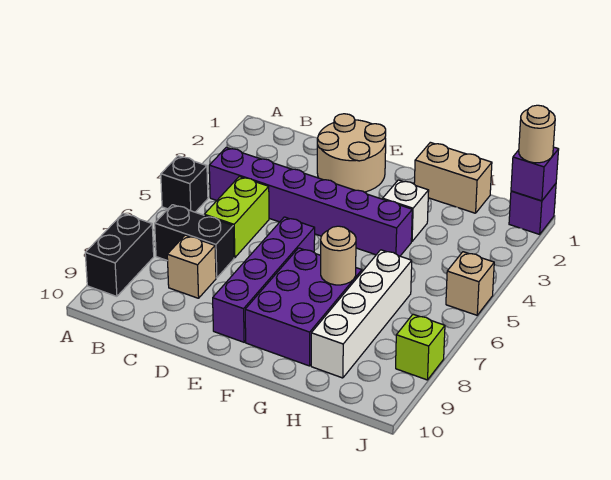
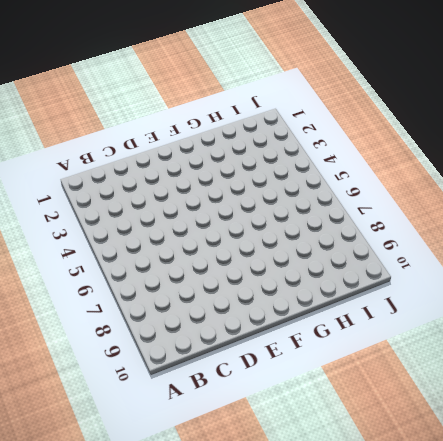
none -> black 1x1 brick [161,156,208,212]
none -> black 1x2 brick [85,214,154,296]
none -> purple 1x6 brick [209,148,412,256]

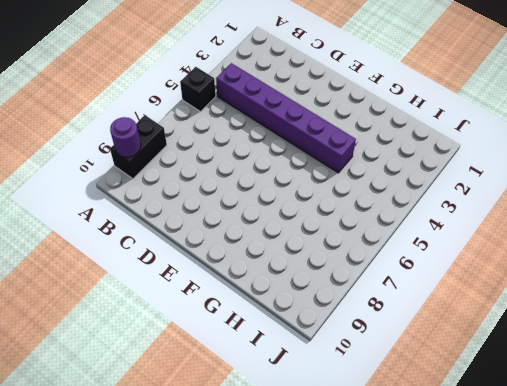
purple 1x1 round brick [110,117,141,157] -> none
none -> black 1x2 brick [155,205,234,278]
none -> lime 1x2 brick [204,177,269,258]
none -> tan 1x1 brick [167,235,216,298]

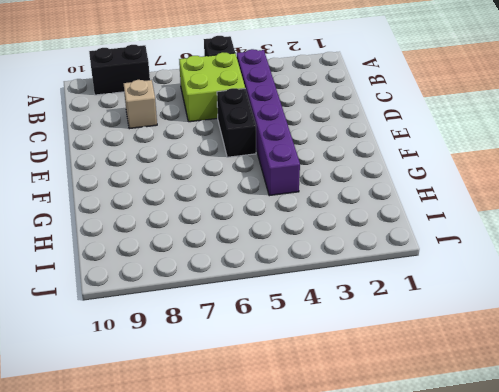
lime 2x2 brick [179,52,245,122] -> lime 1x2 brick [204,177,269,258]
black 1x2 brick [217,88,256,157] -> black 1x2 brick moved to [155,205,234,278]
none -> tan 2x2 round brick [317,114,386,192]
none -> purple 1x4 brick [213,217,315,342]
none -> purple 2x3 brick [245,248,362,366]

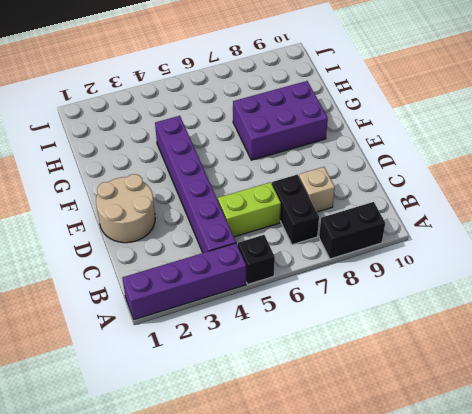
purple 1x4 brick [122,243,246,320] -> purple 1x4 brick moved to [213,217,315,342]
none -> tan 1x2 brick [414,142,492,213]
none -> white 1x1 brick [383,180,429,241]
none -> white 1x4 brick [311,250,412,378]

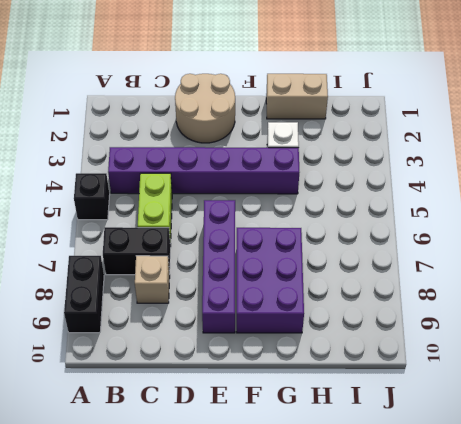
none -> white 1x4 brick [311,250,412,378]
none -> purple 1x1 brick [509,184,556,234]
none -> tan 1x1 brick [446,252,494,315]

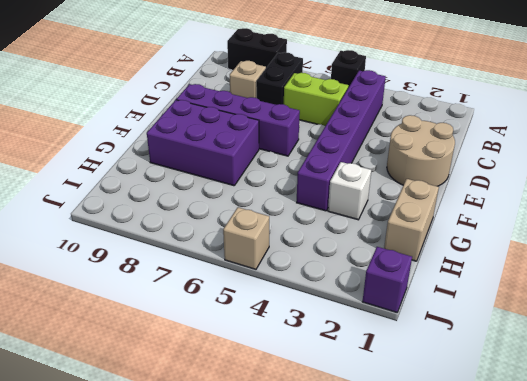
none -> white 1x4 brick [311,250,412,378]
none -> lime 1x1 brick [396,314,445,380]
none -> tan 1x1 round brick [321,226,356,285]

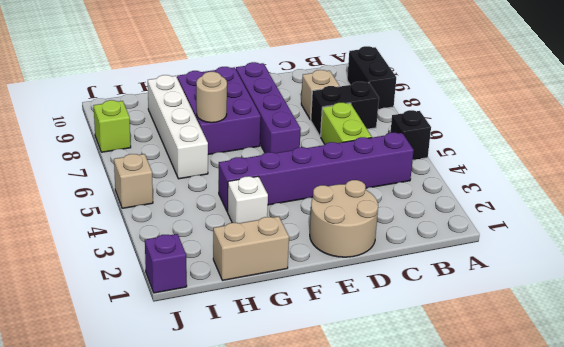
none -> purple 1x1 brick [511,147,559,201]
none -> tan 1x1 round brick [519,105,555,163]

